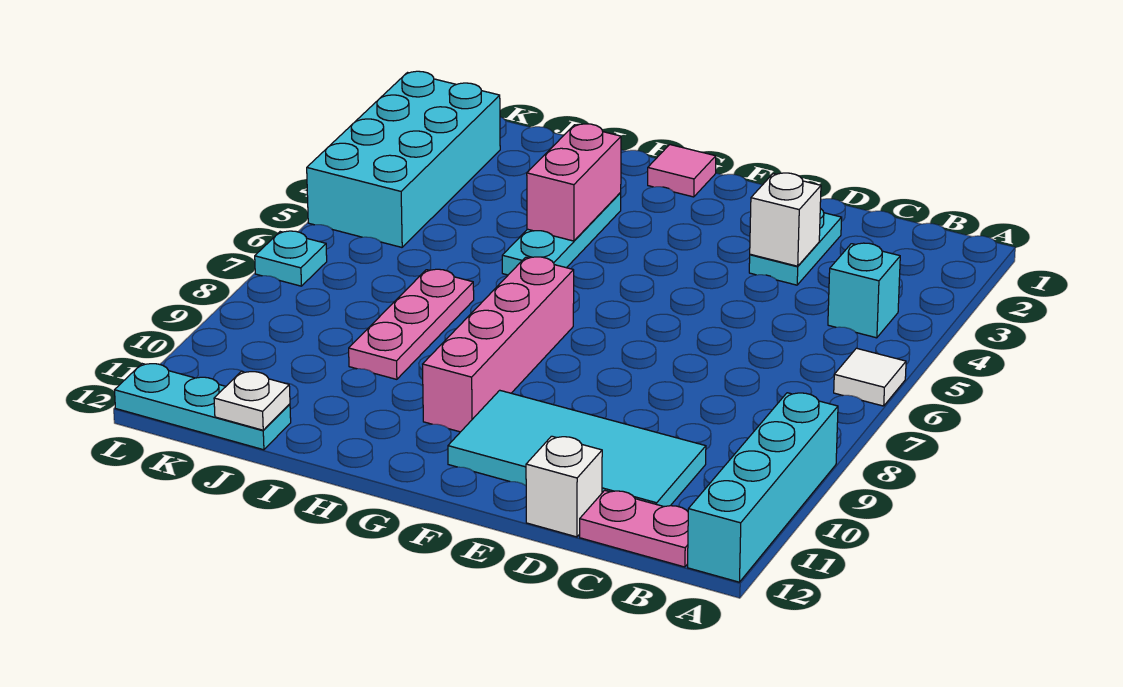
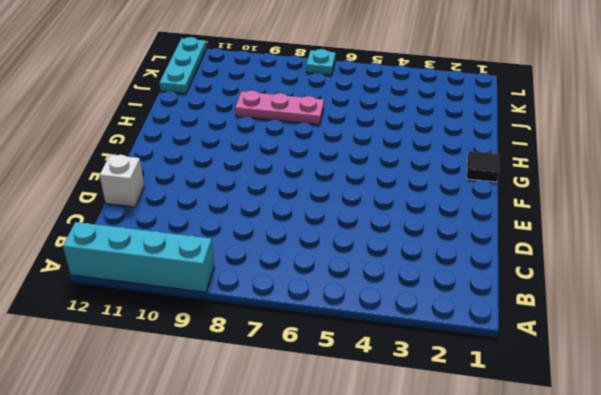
black 1x1 tile [467,151,499,182] -> pink 1x1 tile [648,145,716,197]
none -> white 1x1 tile [834,348,906,406]
none -> cyan 1x1 brick [828,243,900,338]
none -> pink 1x2 plate [580,490,688,567]

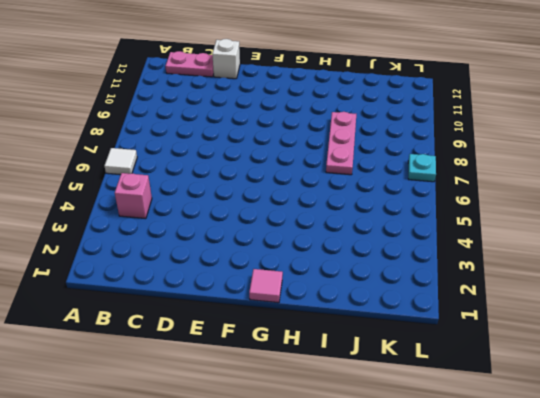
pink 1x1 brick [115,173,152,219] -> cyan 1x1 brick [828,243,900,338]
none -> cyan 1x4 brick [688,393,838,582]
none -> cyan 2x4 tile [448,390,706,507]
none -> cyan 1x2 plate [749,208,842,285]

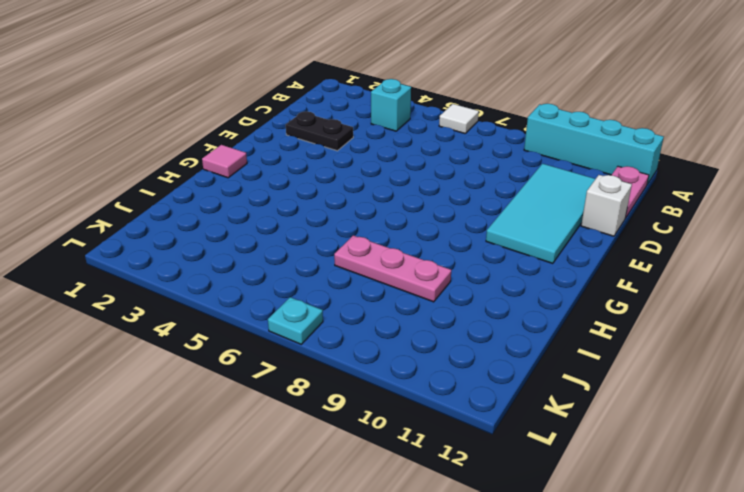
black 1x2 plate [286,112,353,151] -> cyan 1x2 plate [749,208,842,285]
none -> pink 1x4 brick [423,257,574,432]
none -> cyan 1x3 plate [502,193,621,275]
none -> cyan 1x3 plate [115,364,291,450]

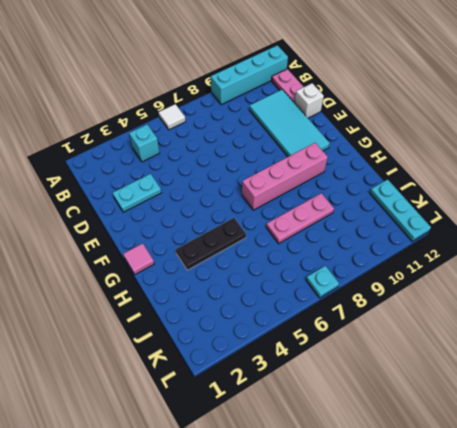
black 1x3 plate [176,218,246,270] -> cyan 1x3 plate [502,193,621,275]
none -> cyan 2x4 brick [307,71,500,247]
none -> white 1x1 brick [750,173,821,266]
none -> pink 1x2 brick [527,124,621,241]

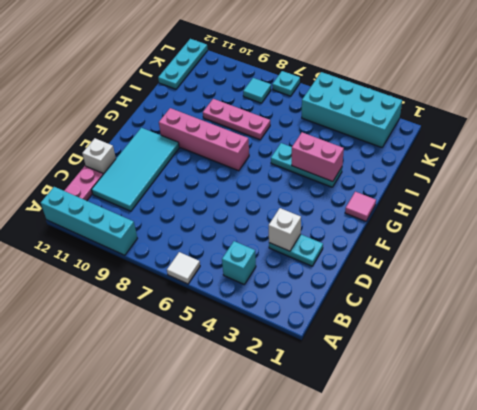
cyan 1x1 tile [243,78,271,103] -> none
none -> white 1x1 plate [214,371,290,430]

